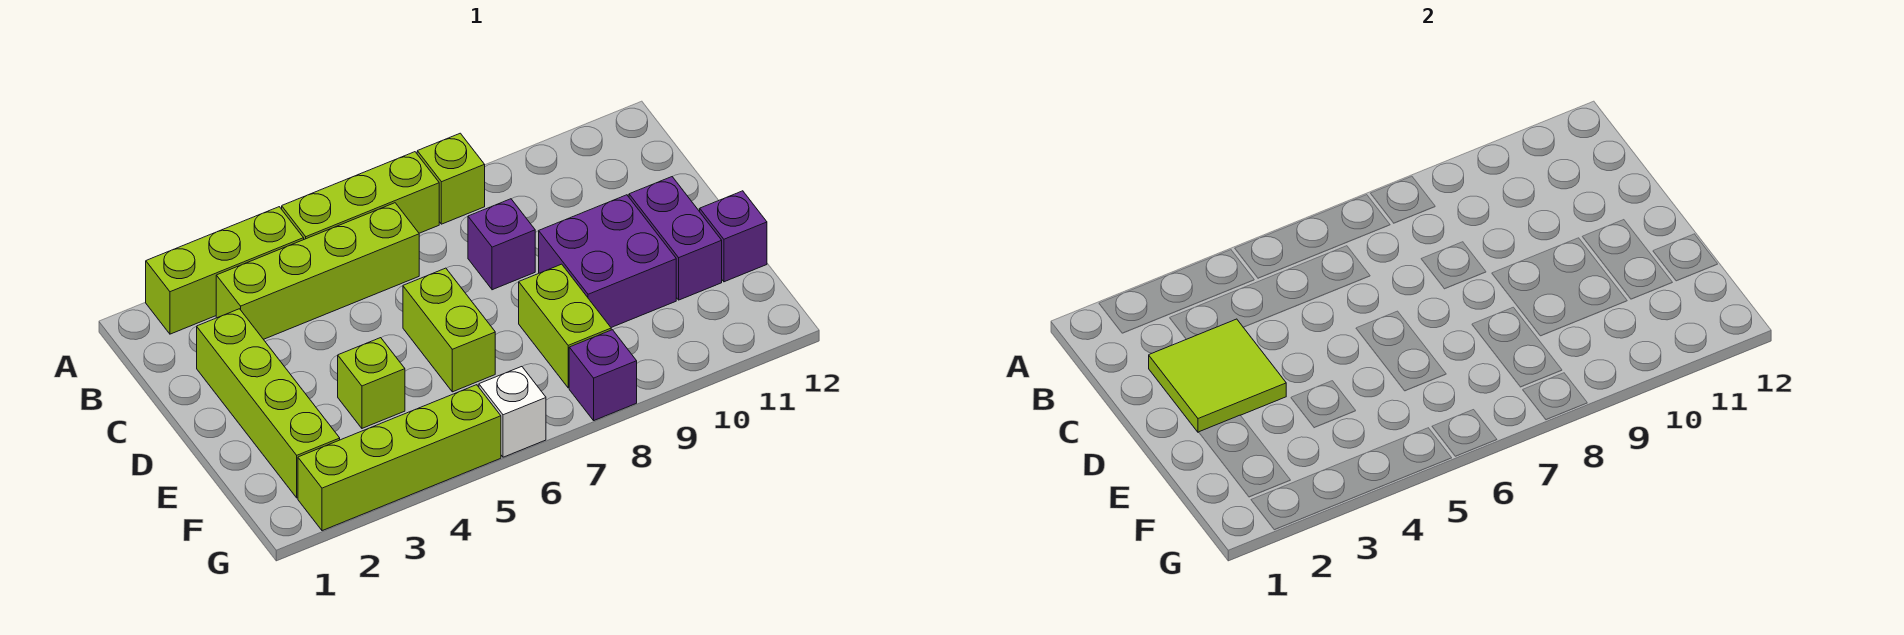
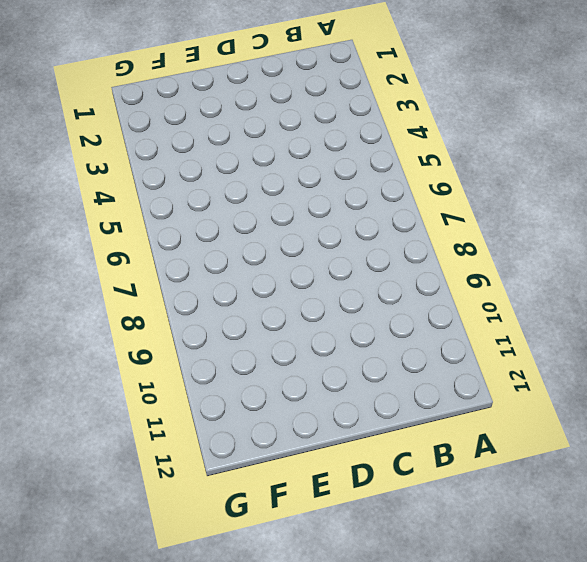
none -> lime 1x3 brick [146,207,304,334]
none -> lime 1x3 brick [282,152,439,239]
none -> lime 1x1 brick [417,133,485,224]

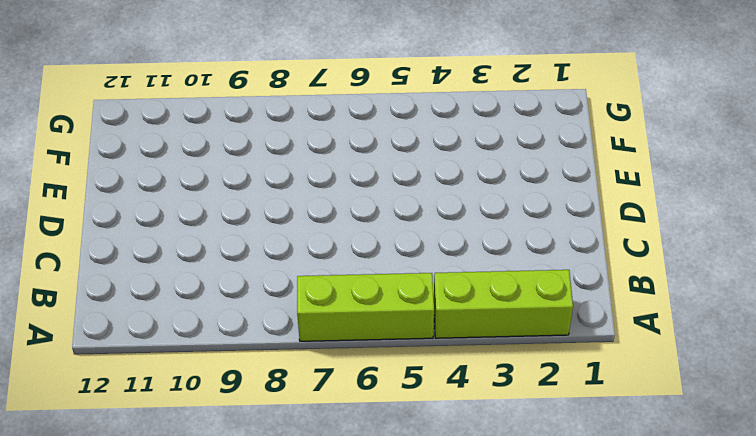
none -> lime 1x1 brick [417,133,485,224]
none -> lime 1x4 brick [216,203,419,339]
none -> lime 1x4 brick [197,309,340,498]

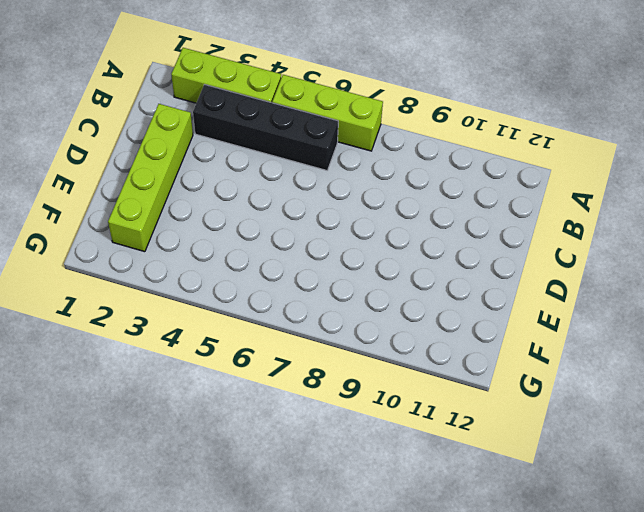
black 1x4 brick [193,85,338,170] -> lime 1x4 brick [216,203,419,339]
none -> lime 1x1 brick [417,133,485,224]
none -> purple 1x1 brick [468,199,535,290]
none -> lime 1x2 brick [403,268,495,392]

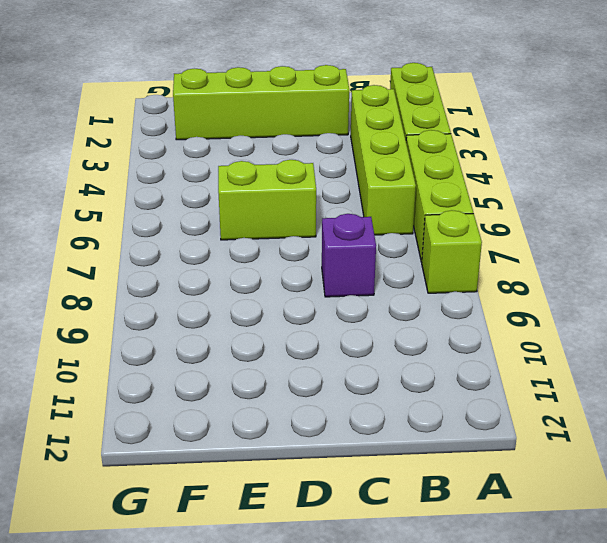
none -> purple 2x2 brick [539,195,676,328]
none -> purple 1x2 brick [629,177,722,300]
none -> lime 1x1 brick [338,338,405,428]

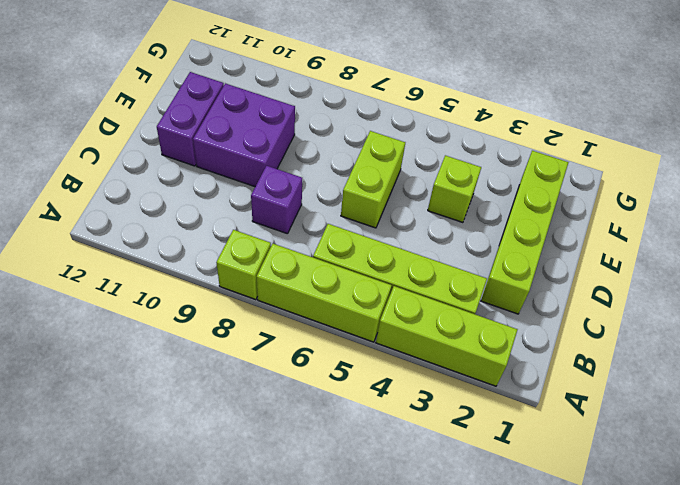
none -> lime 1x2 brick [519,264,611,388]
none -> purple 1x1 brick [700,191,767,282]
none -> lime 1x4 brick [298,385,501,531]

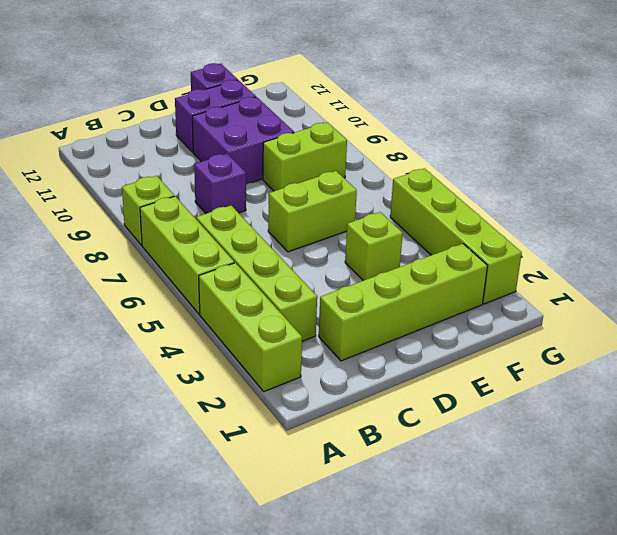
none -> white 1x1 brick [479,367,546,457]
none -> purple 1x1 brick [569,330,637,420]
none -> lime 2x2 tile [1149,319,1286,432]

